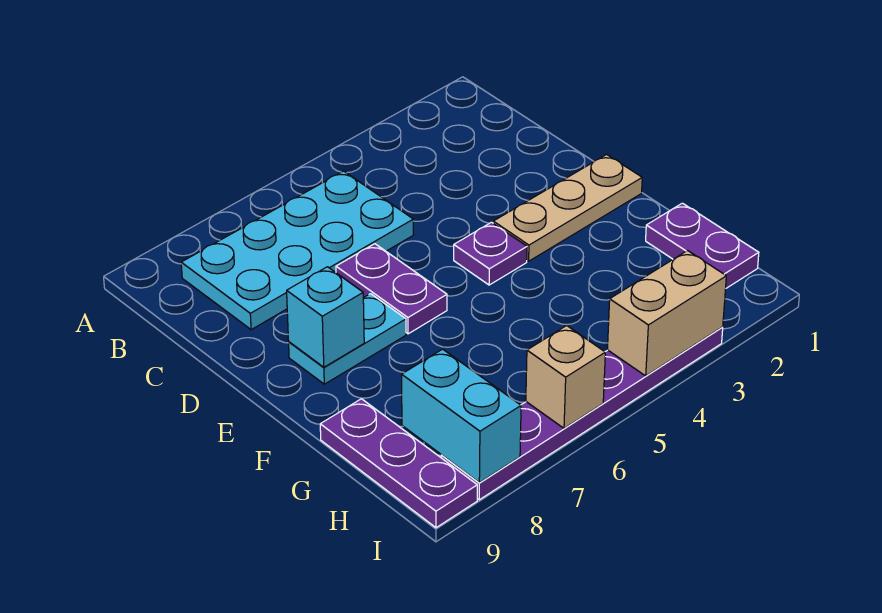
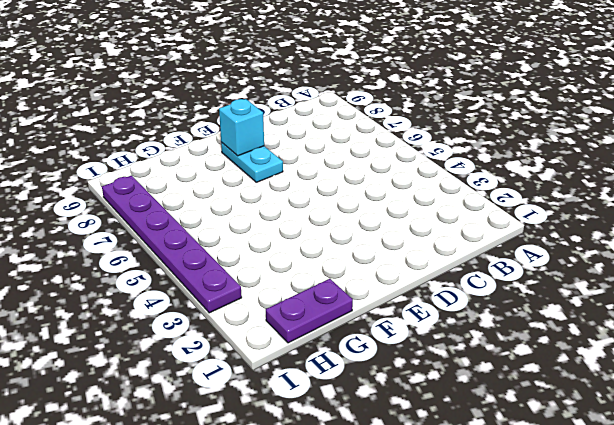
none -> cyan 2x4 plate [181,171,413,330]
none -> purple 1x2 plate [336,244,447,334]
none -> tan 1x3 plate [493,155,642,261]

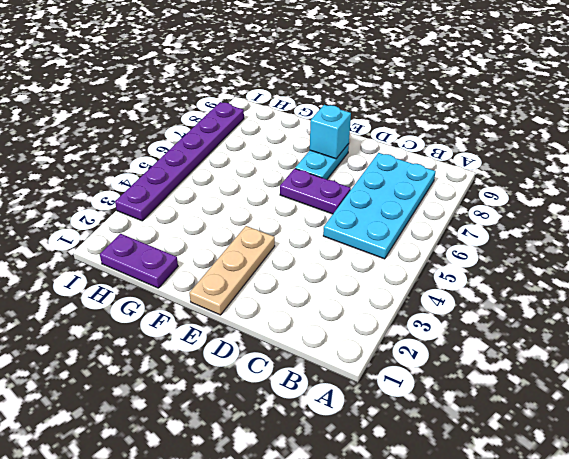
none -> purple 1x1 plate [454,222,527,285]
none -> purple 1x3 plate [320,399,477,528]
none -> cyan 1x2 brick [402,349,521,483]

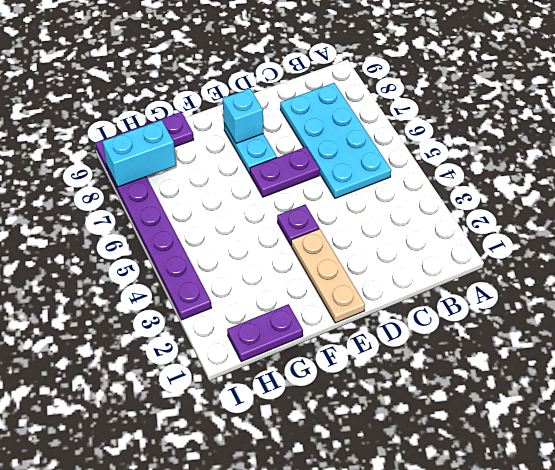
none -> tan 1x2 brick [607,251,726,376]
none -> tan 1x1 brick [526,326,605,428]

